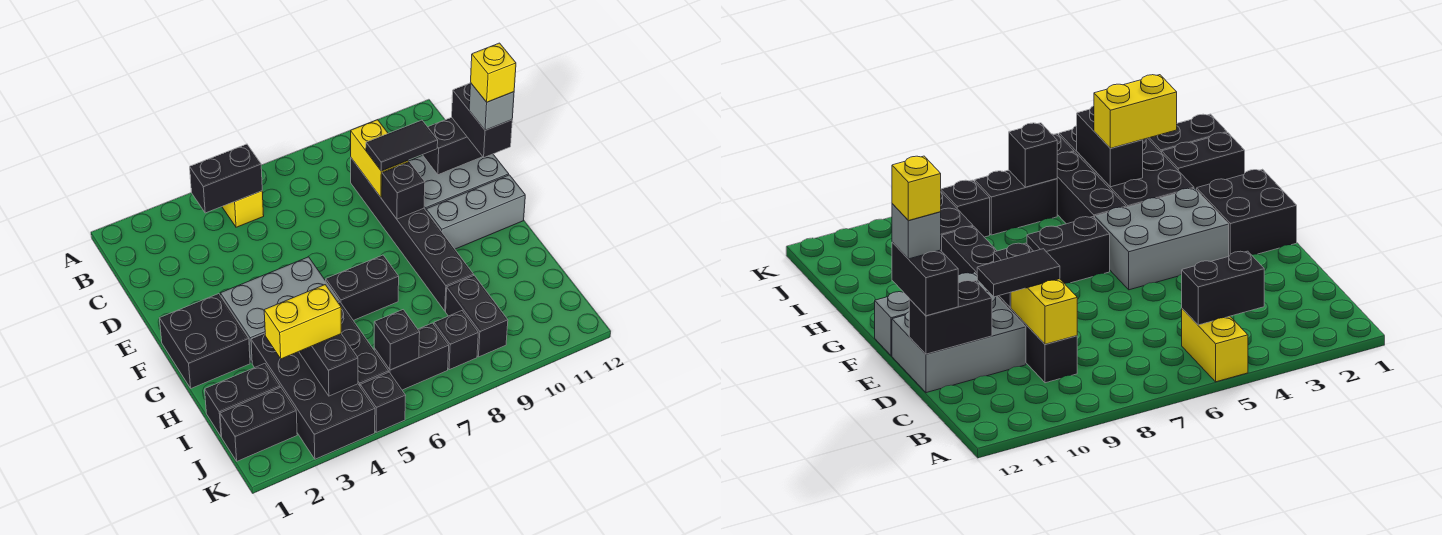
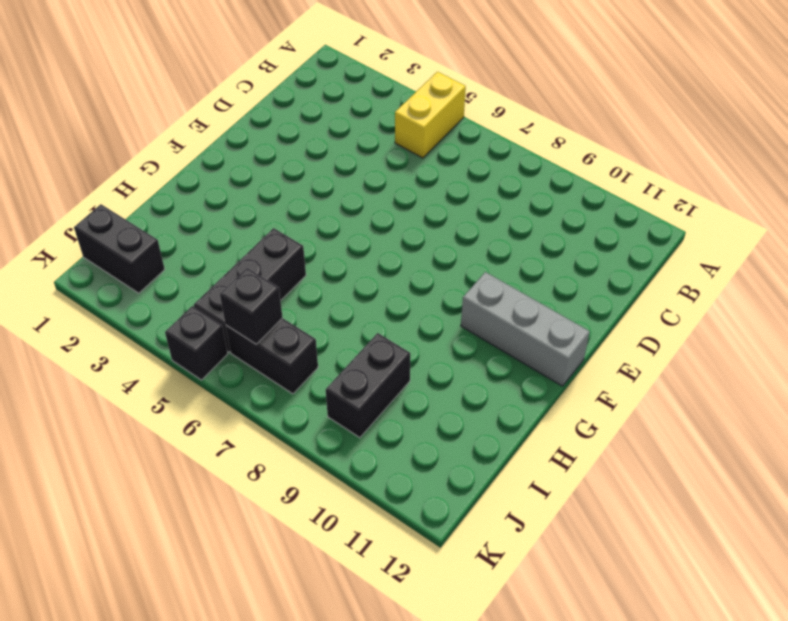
none -> black 1x6 brick [351,158,474,311]
none -> grey 2x3 brick [409,154,509,210]
none -> black 2x2 brick [160,294,250,388]

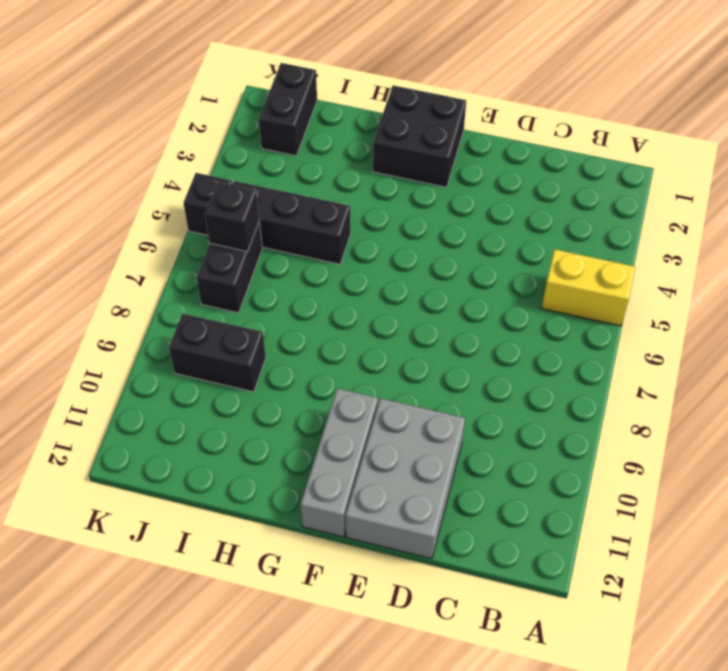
none -> black 1x6 brick [351,158,474,311]
none -> grey 2x3 brick [221,257,339,363]
none -> black 1x2 brick [326,255,399,320]

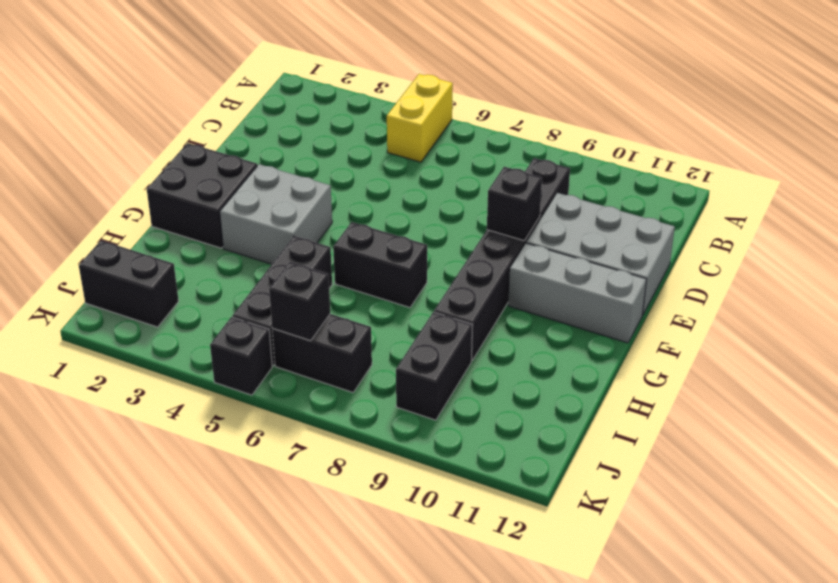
grey 2x2 brick [220,164,332,264] -> grey 2x3 brick [221,257,339,363]
none -> black 2x4 brick [251,333,375,459]
none -> black 1x2 brick [205,364,280,437]
none -> black 1x1 brick [434,311,478,370]

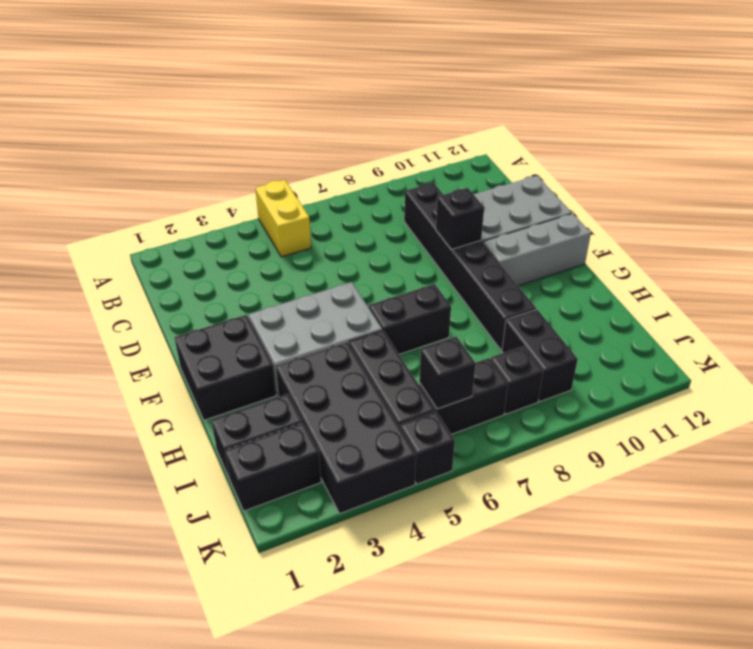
none -> black 1x2 brick [190,144,262,213]
none -> yellow 1x2 brick [351,120,409,198]
none -> black 1x2 brick [423,117,483,175]

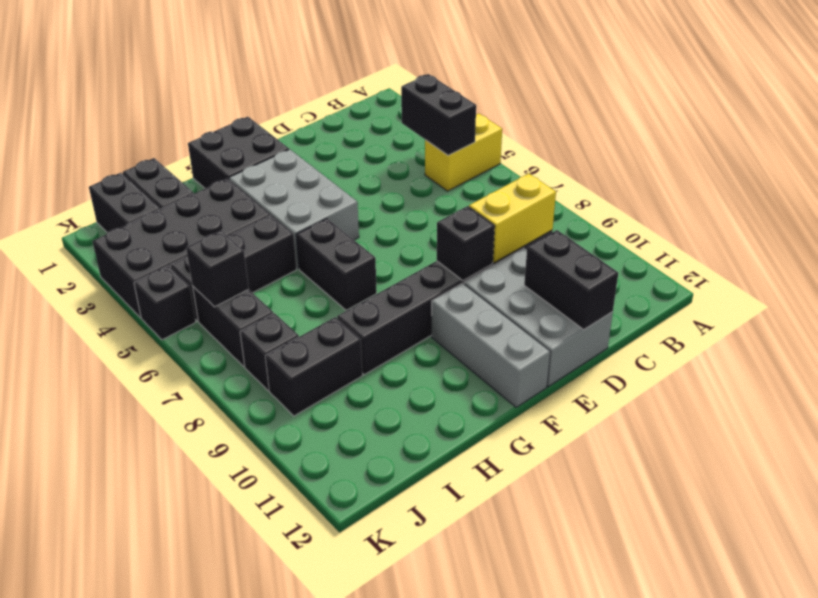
none -> black 1x2 brick [299,334,358,396]
none -> black 1x2 tile [366,120,438,171]
none -> black 1x2 brick [452,83,512,157]

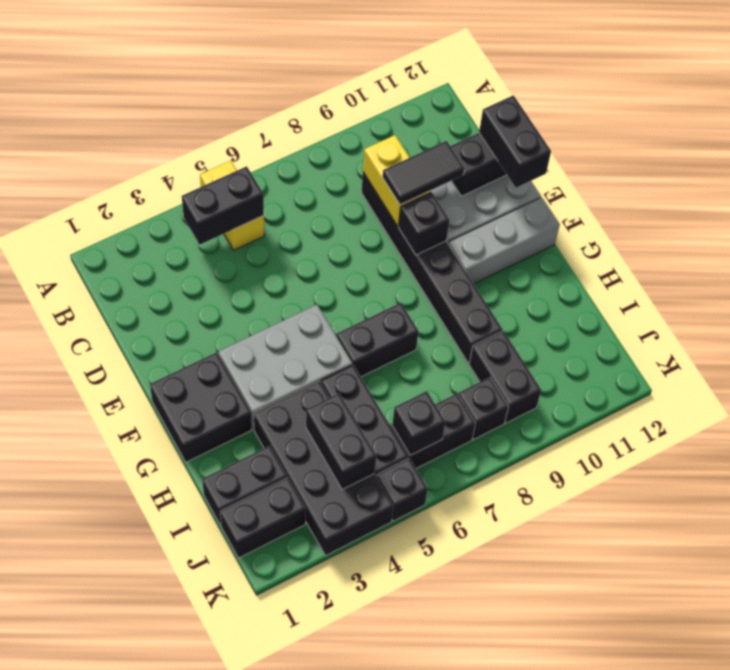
none -> yellow 1x2 brick [264,285,341,359]
none -> grey 1x1 brick [469,83,514,130]
none -> yellow 1x1 brick [471,43,516,102]

